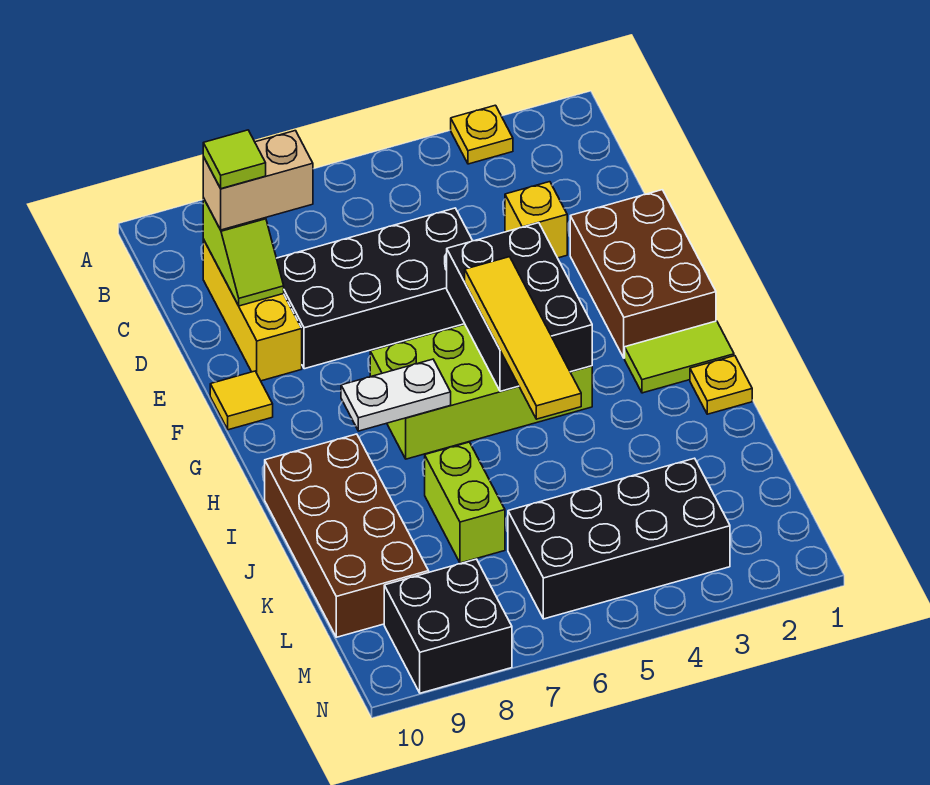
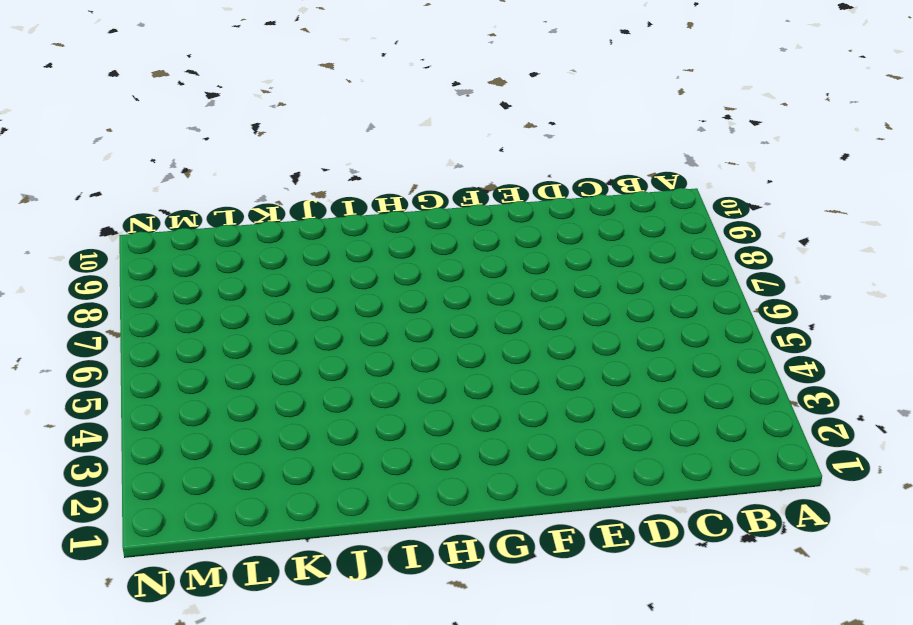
none -> yellow 1x1 plate [451,105,513,164]
none -> yellow 1x3 brick [203,239,302,381]
none -> yellow 1x1 brick [505,182,567,258]

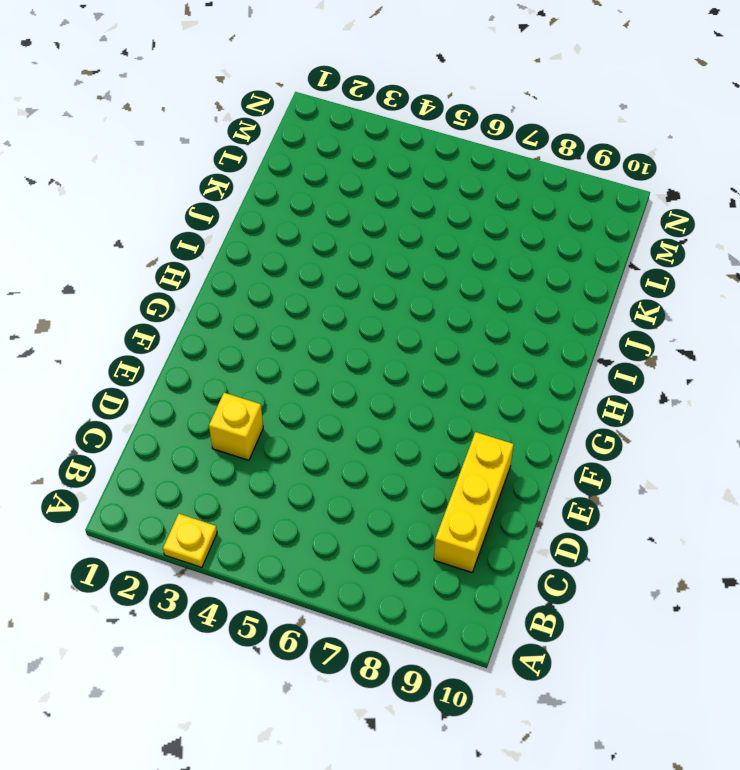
none -> black 2x4 brick [276,208,473,369]
none -> brown 2x3 brick [570,190,716,358]
none -> yellow 1x1 tile [210,371,273,430]

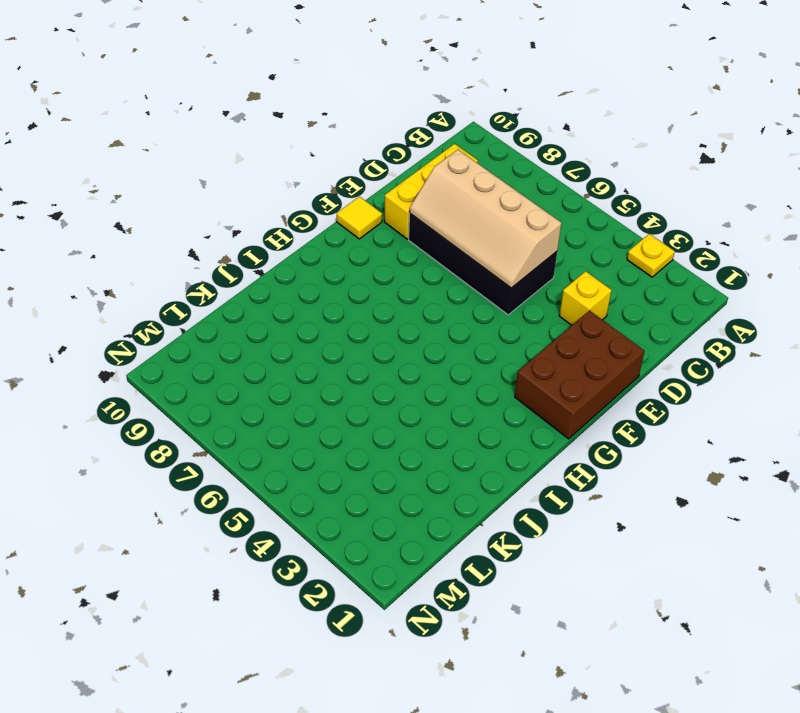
tan 2x4 slope [409,150,561,288] -> none
none -> lime 2x4 brick [370,324,592,459]
none -> lime 1x2 tile [625,321,734,393]
none -> yellow 1x1 plate [690,356,752,414]

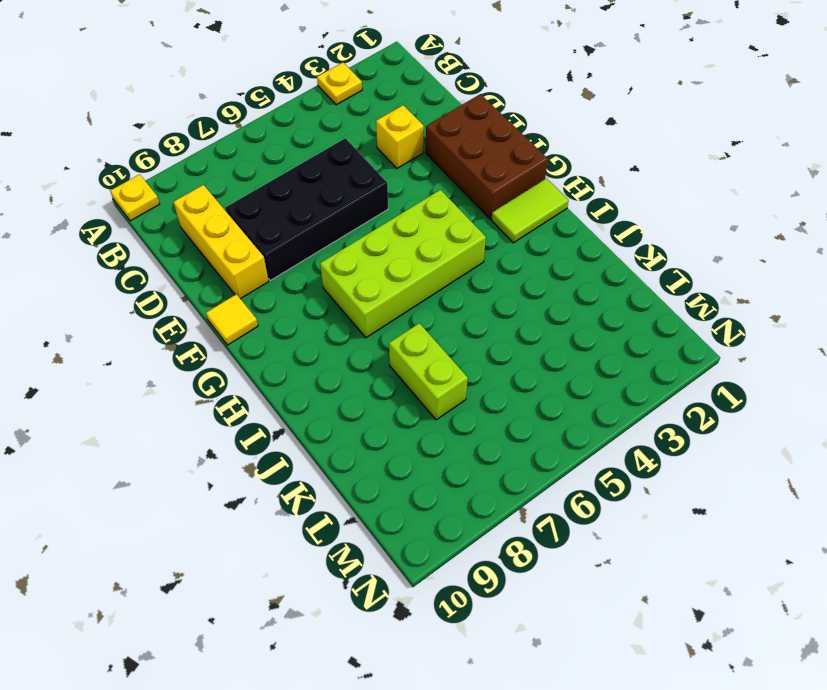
yellow 1x1 plate [110,174,160,221] -> yellow 1x1 plate moved to [690,356,752,414]
none -> brown 2x4 brick [265,434,429,637]
none -> black 2x4 brick [508,458,730,619]
none -> black 2x2 brick [384,559,512,693]

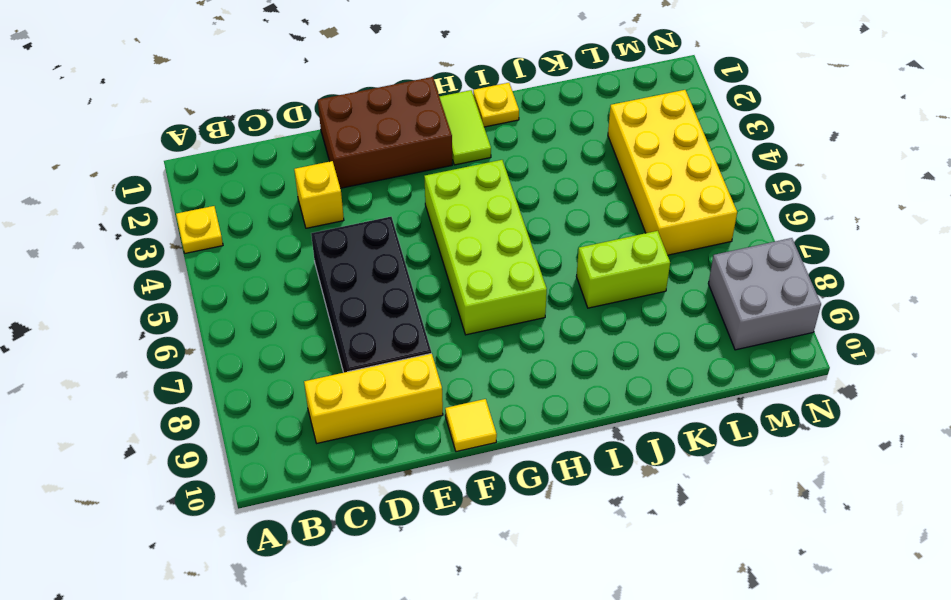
yellow 2x4 brick [608,90,737,255] -> black 2x4 brick [508,458,730,619]
grey 2x2 brick [708,238,821,350] -> black 2x2 brick [384,559,512,693]
none -> brown 2x4 brick [265,434,429,637]
none -> lime 1x2 slope [203,198,284,306]
none -> black 2x3 brick [447,223,592,391]

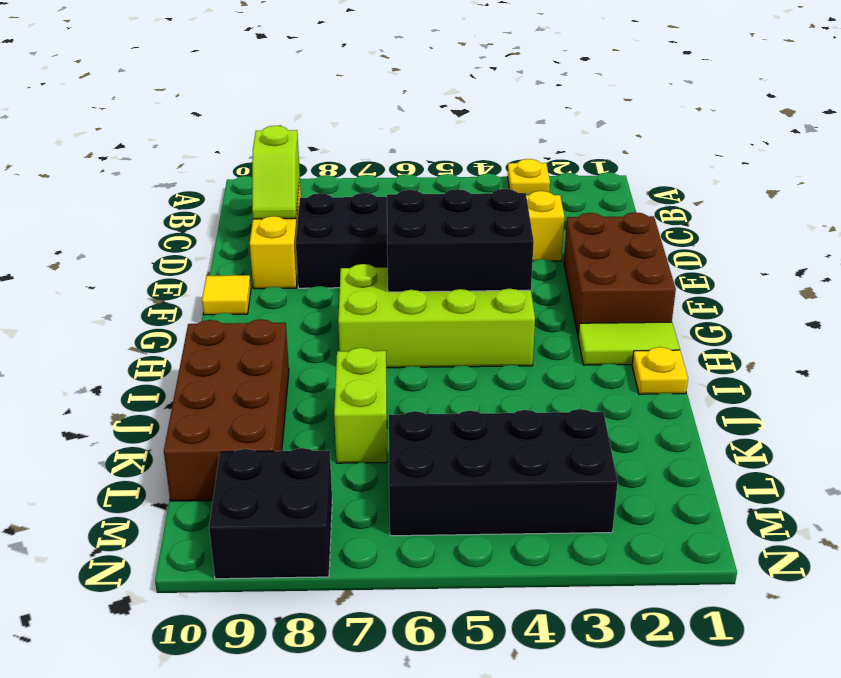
black 2x3 brick [387,189,534,292] -> black 2x3 brick turned to [447,223,592,391]
none -> white 1x2 plate [341,359,451,431]
none -> tan 1x2 brick [203,131,313,230]
none -> yellow 1x4 tile [465,257,581,419]

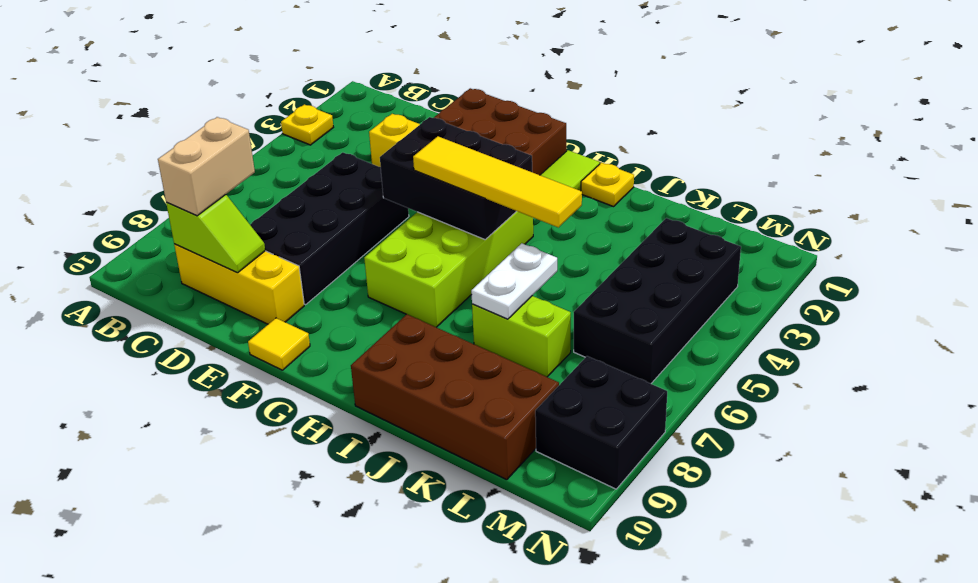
white 1x2 plate [471,243,557,319] -> white 1x2 plate moved to [341,359,451,431]
none -> lime 1x1 tile [203,130,266,189]

